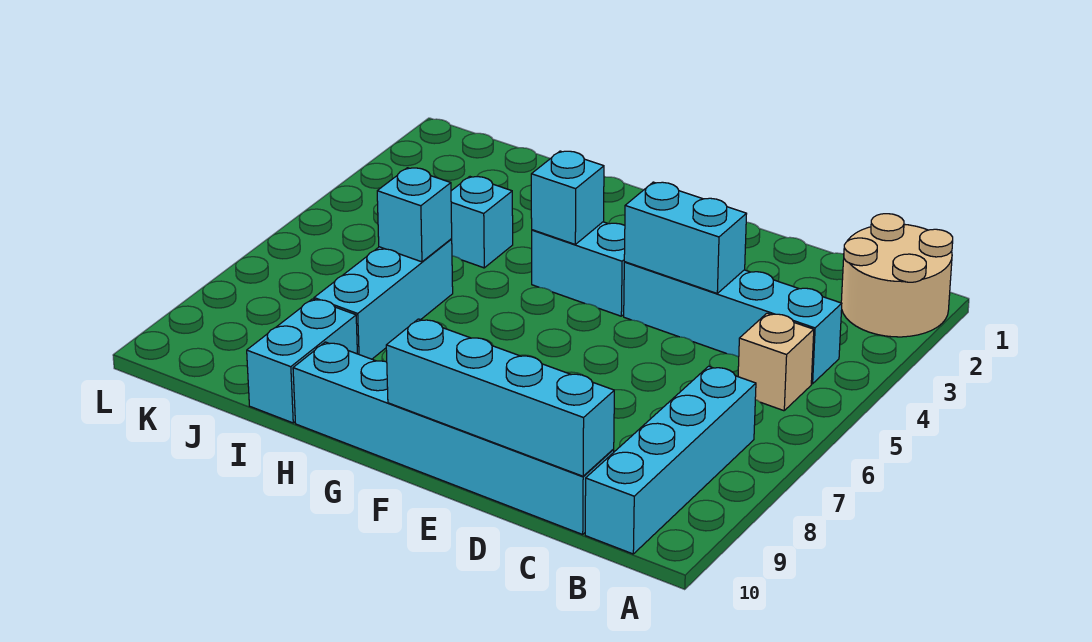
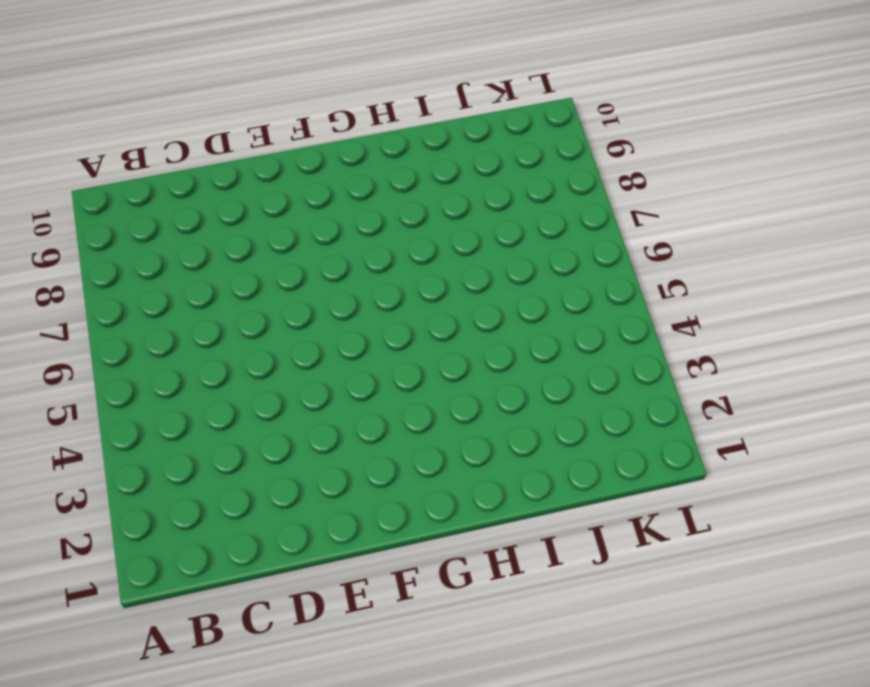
none -> tan 2x2 round brick [841,214,953,337]
none -> cyan 1x4 brick [624,262,842,384]
none -> tan 1x1 brick [738,313,814,411]

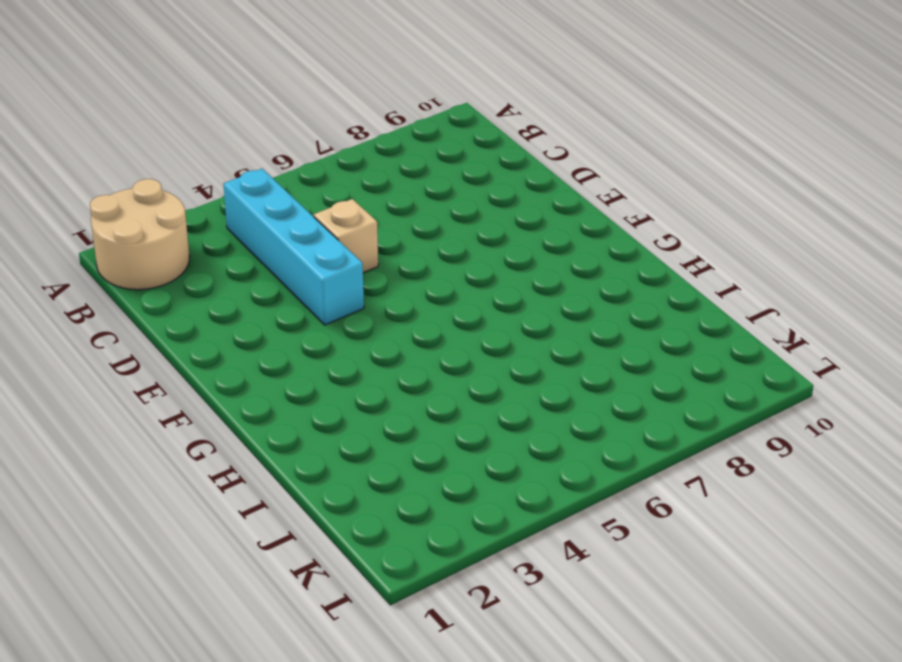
tan 1x1 brick [314,199,378,273] -> tan 1x1 brick moved to [738,313,814,411]
none -> cyan 1x4 brick [585,366,756,554]
none -> cyan 1x6 brick [293,342,614,534]
none -> cyan 1x2 brick [532,222,625,316]

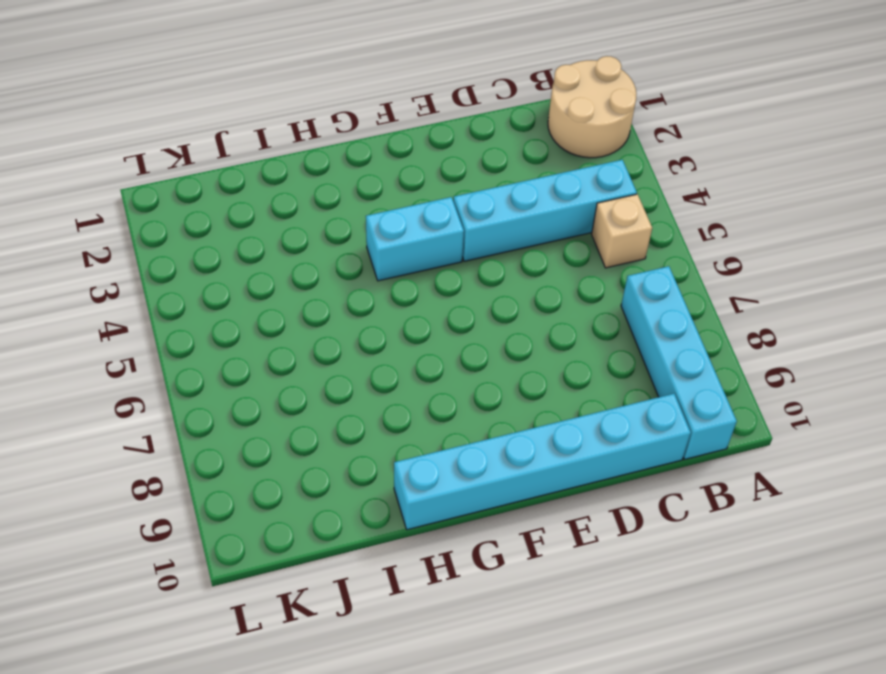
none -> cyan 1x1 brick [451,177,513,268]
none -> cyan 1x3 brick [314,239,453,359]
none -> cyan 1x2 brick [247,299,357,423]

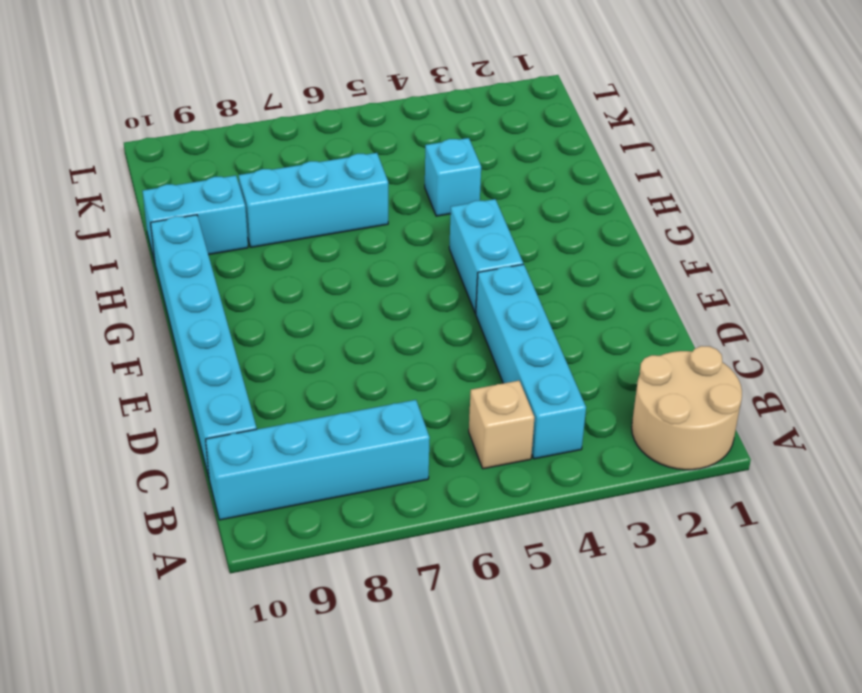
none -> cyan 1x4 brick [386,319,614,476]
none -> cyan 1x2 brick [624,182,746,293]
none -> cyan 1x1 brick [531,151,604,244]

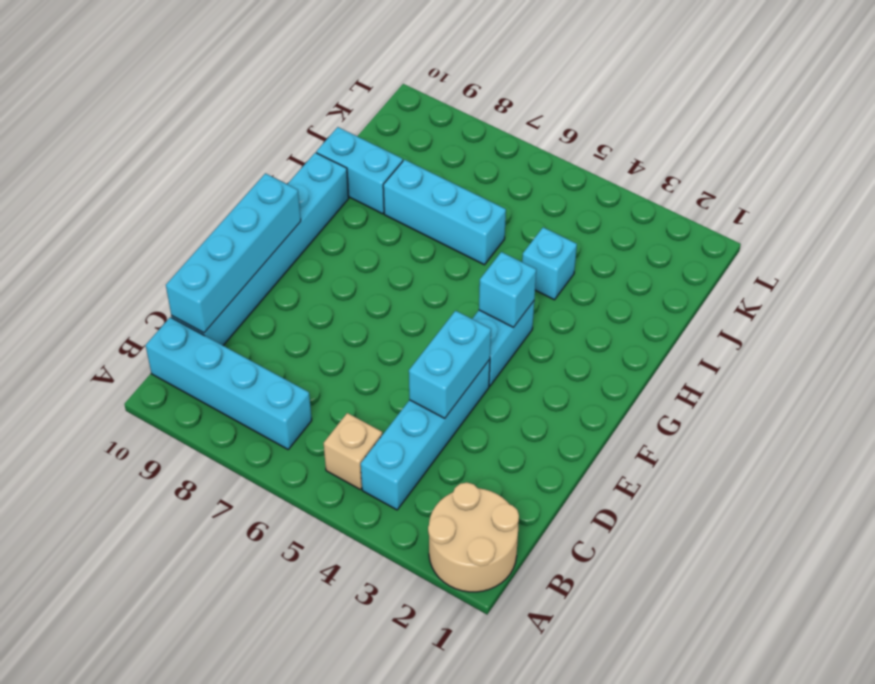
none -> cyan 1x1 brick [377,168,452,262]

